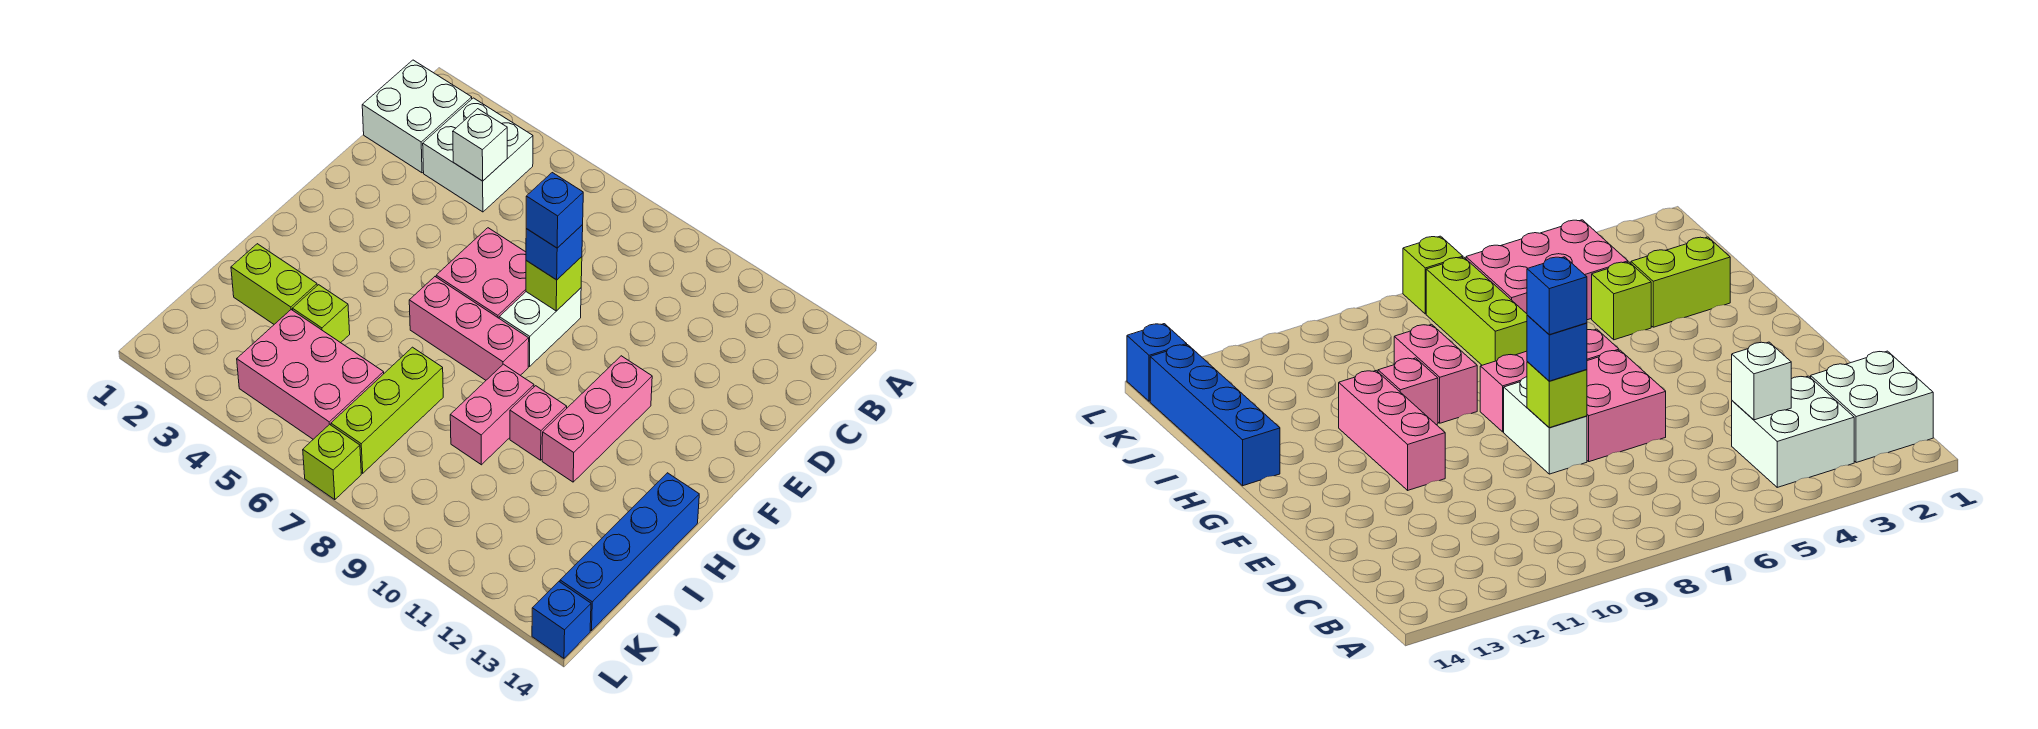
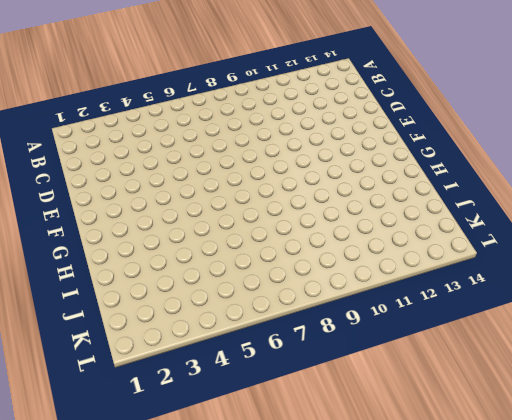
none -> white 2x2 brick [362,60,472,173]
none -> white 2x2 brick [423,98,533,212]
none -> pink 2x2 brick [436,228,526,318]

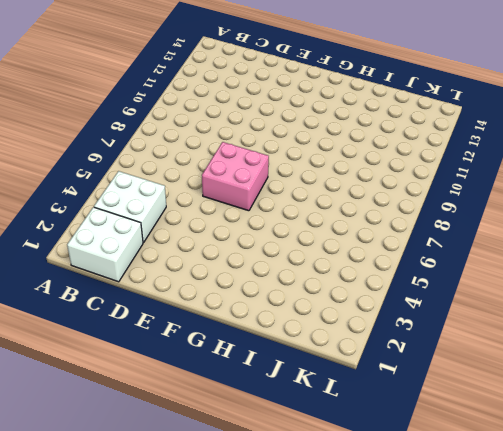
none -> white 1x2 brick [499,288,581,366]
none -> pink 1x3 brick [542,356,652,482]
none -> pink 1x3 brick [409,277,529,380]

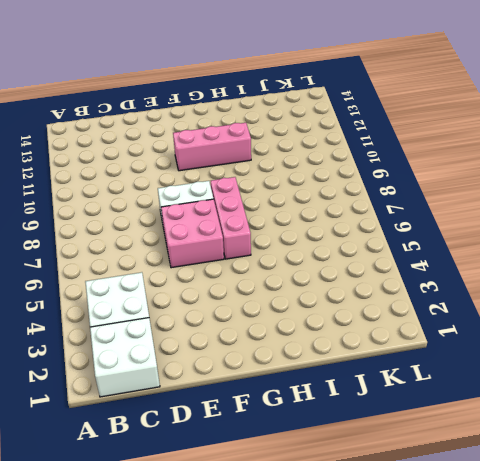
none -> pink 1x2 brick [450,364,534,465]
none -> pink 1x1 brick [510,386,567,460]
none -> blue 1x4 brick [560,473,699,631]

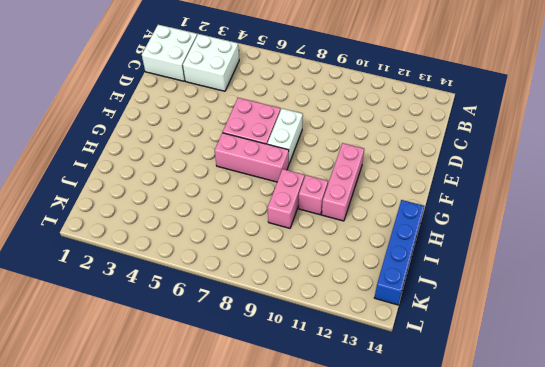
none -> lime 1x2 brick [231,244,317,324]
none -> lime 1x1 brick [292,285,350,343]
none -> lime 1x3 brick [331,347,443,473]

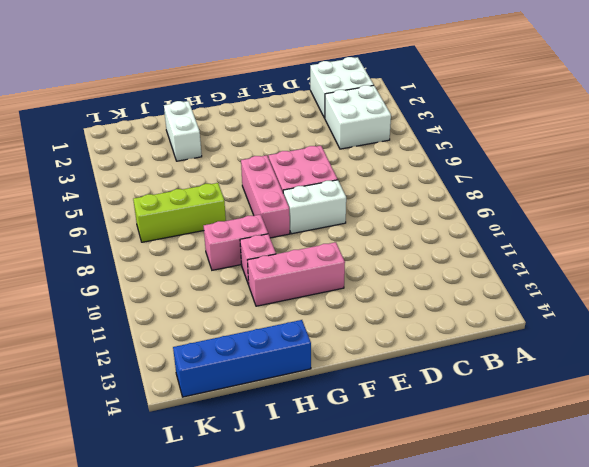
white 1x2 brick [164,101,202,161] -> lime 1x2 brick [231,244,317,324]
none -> lime 1x1 brick [292,285,350,343]
none -> pink 2x3 brick [237,310,384,439]
none -> lime 1x1 brick [303,424,361,500]

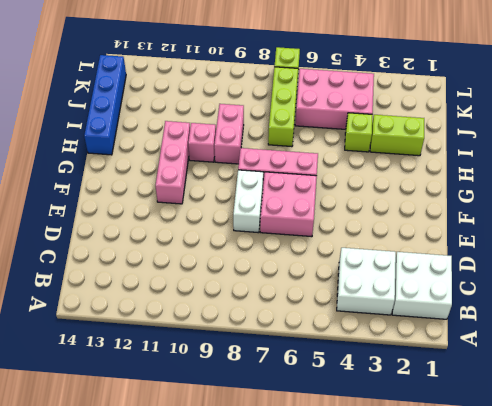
none -> blue 1x1 brick [532,582,591,658]
none -> white 1x1 brick [453,109,507,181]
none -> lime 1x1 brick [526,257,582,311]

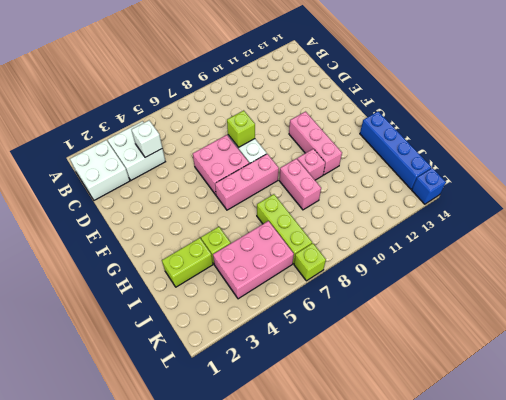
none -> blue 1x1 brick [526,225,583,280]
none -> blue 1x1 brick [526,173,583,248]

